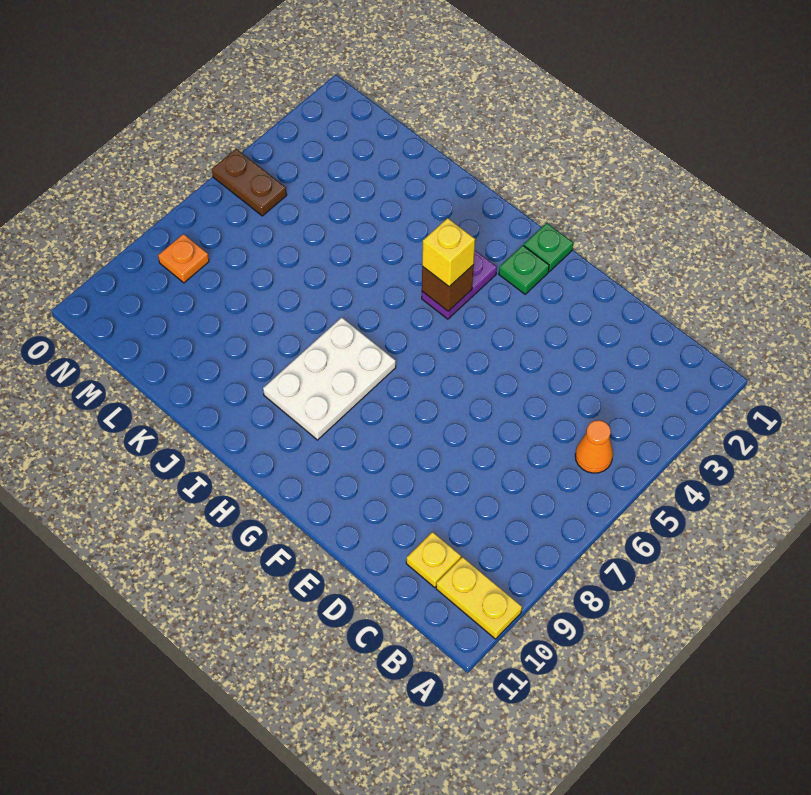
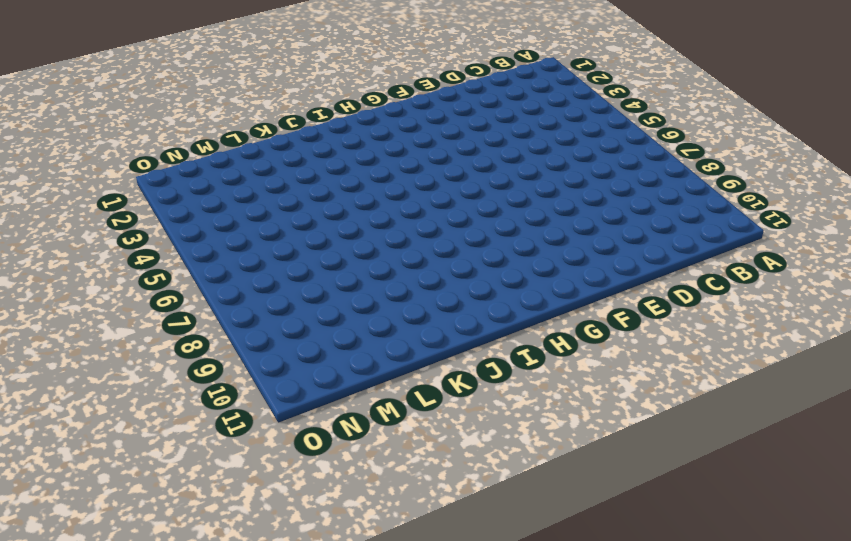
none -> yellow 1x2 plate [436,557,522,639]
none -> orange 1x1 cone [575,420,613,473]

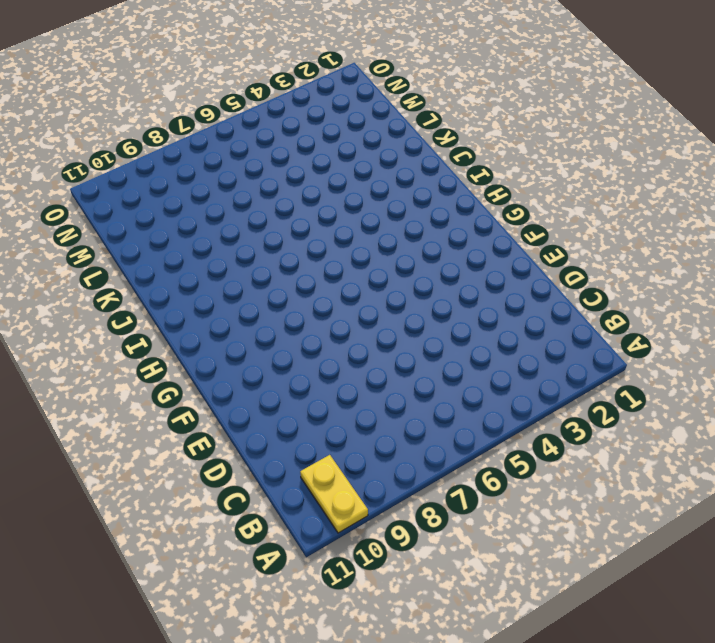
none -> orange 1x1 cone [575,420,613,473]
none -> yellow 1x1 plate [406,532,461,587]

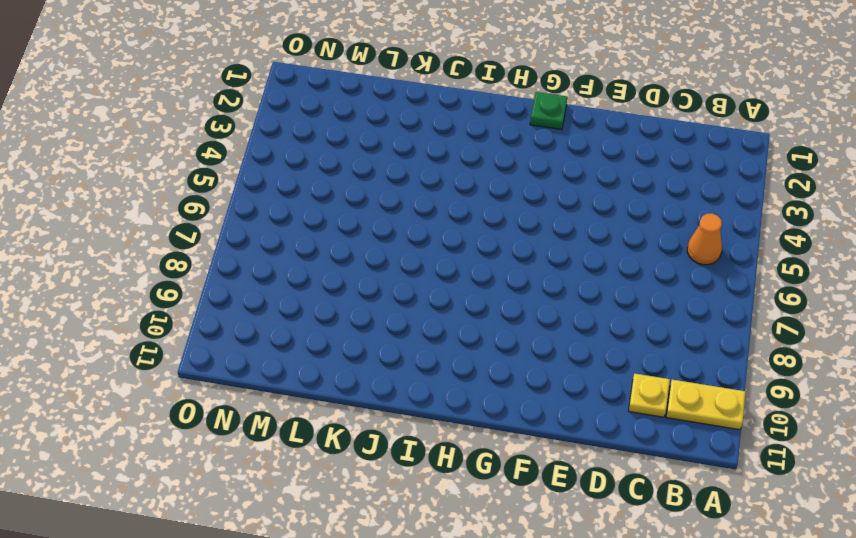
none -> green 1x1 plate [499,245,549,294]
none -> purple 1x2 plate [422,250,497,319]

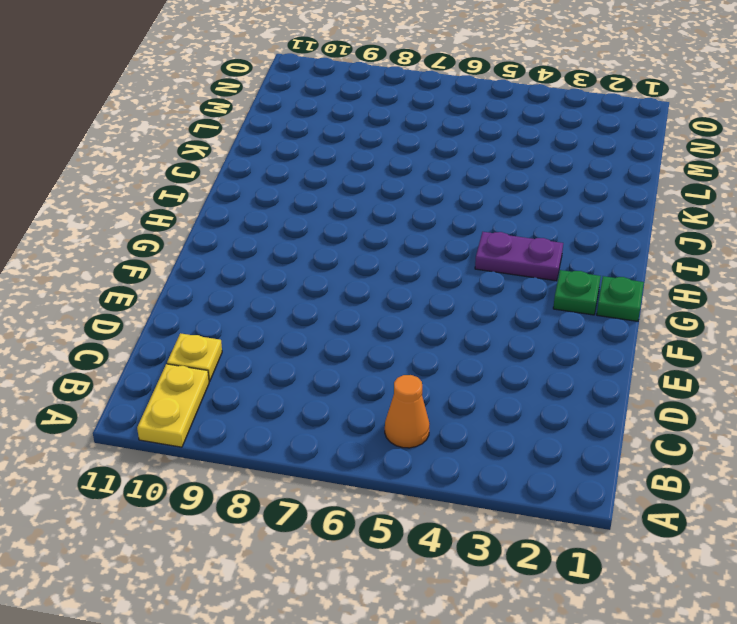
none -> white 2x3 plate [263,317,396,440]
none -> brown 1x2 plate [212,149,287,216]

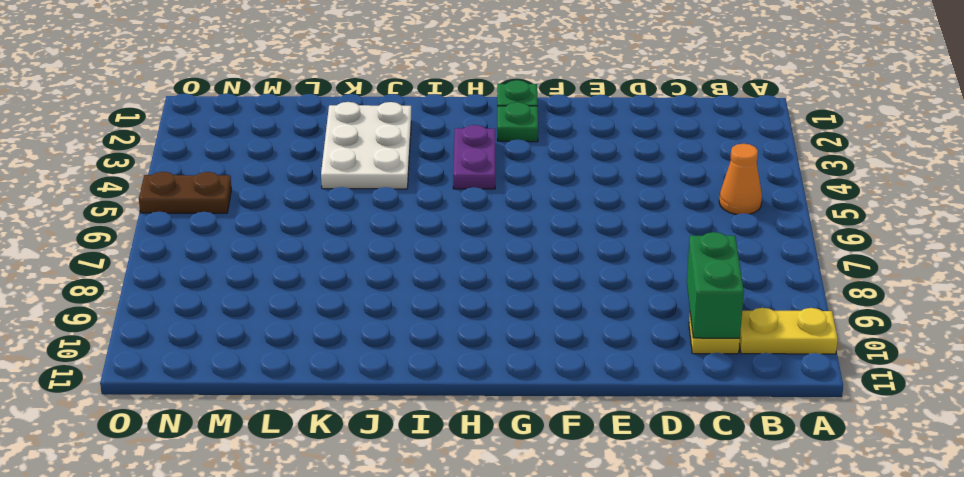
green 1x2 brick [687,232,744,338] -> none
white 2x3 plate [321,102,411,189] -> white 2x3 plate moved to [263,317,396,440]
none -> orange 1x1 plate [158,234,209,283]
none -> brown 1x1 brick [422,265,474,311]

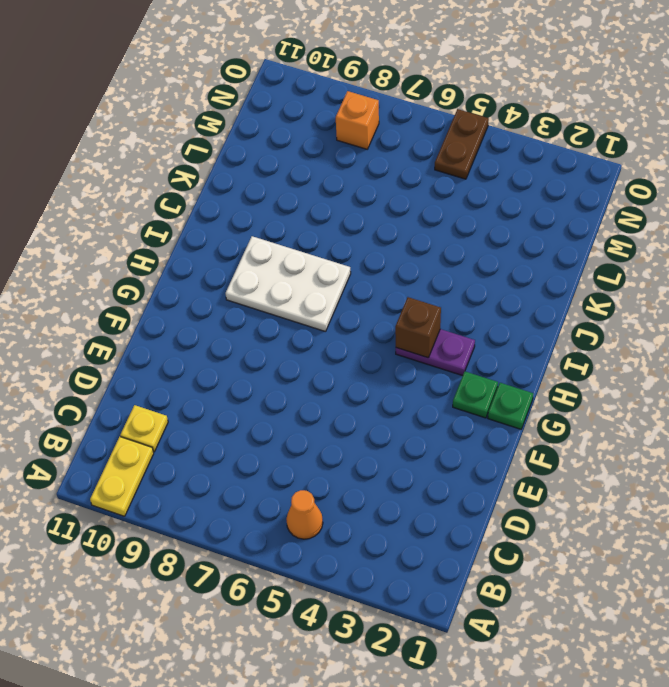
orange 1x1 brick [336,91,379,149] -> orange 1x1 plate [158,234,209,283]
none -> yellow 1x1 brick [422,218,475,287]

